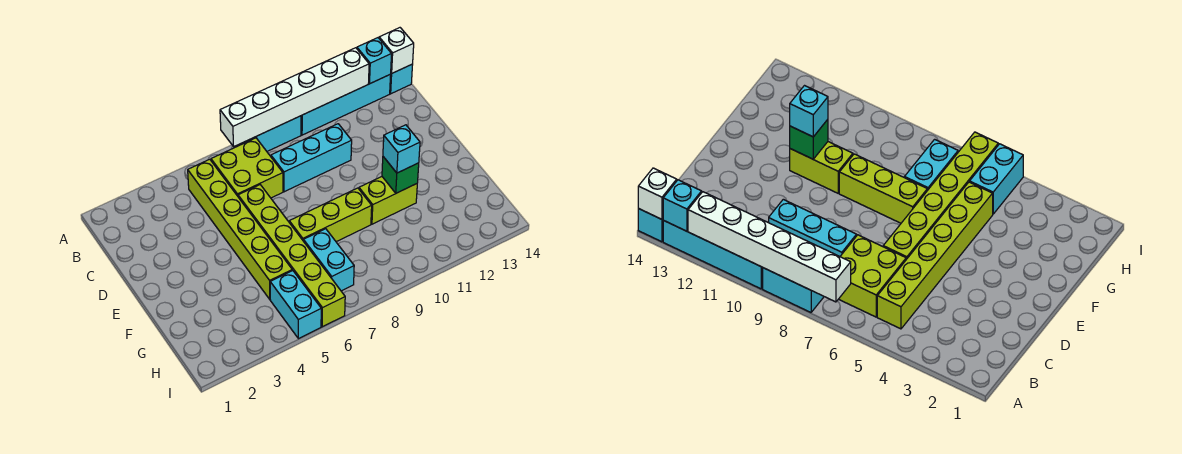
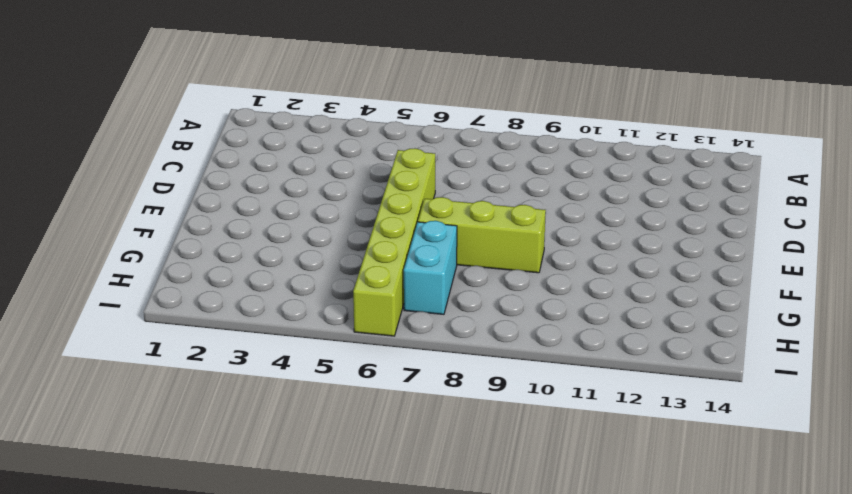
none -> cyan 1x2 brick [246,116,301,151]
none -> cyan 1x4 brick [301,74,391,135]
none -> cyan 1x1 brick [390,64,413,94]

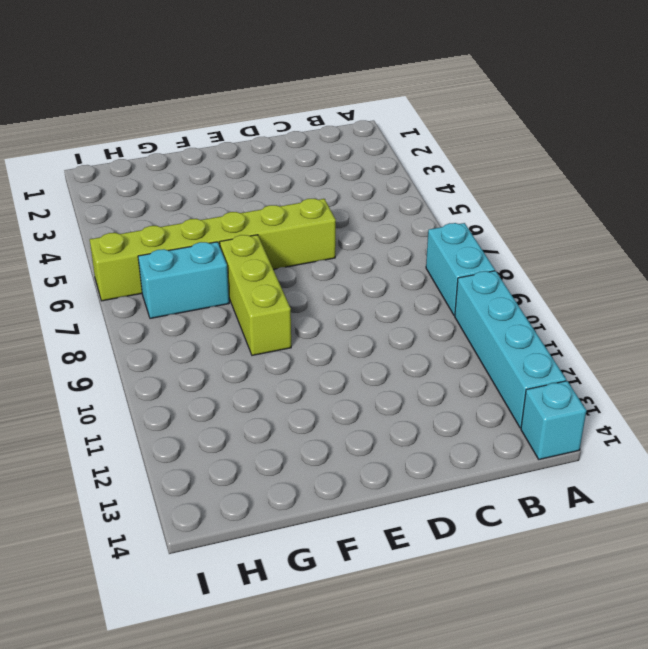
none -> lime 1x6 brick [188,159,292,299]
none -> lime 2x2 brick [211,138,283,198]
none -> cyan 1x3 brick [271,124,352,192]

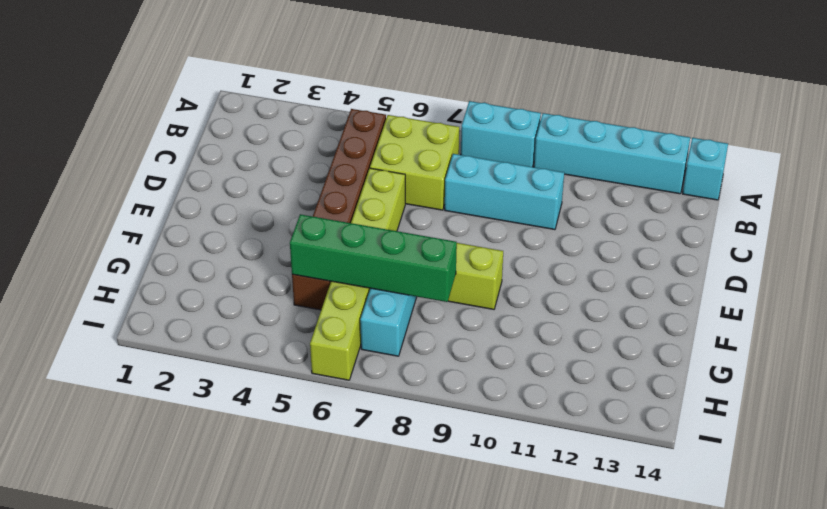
brown 1x6 brick [292,109,386,310] -> lime 1x6 brick [188,159,292,299]
green 1x4 brick [290,214,457,302] -> none
none -> lime 1x2 brick [359,177,417,224]
none -> cyan 1x2 brick [270,271,321,339]
none -> white 1x6 brick [220,48,369,146]

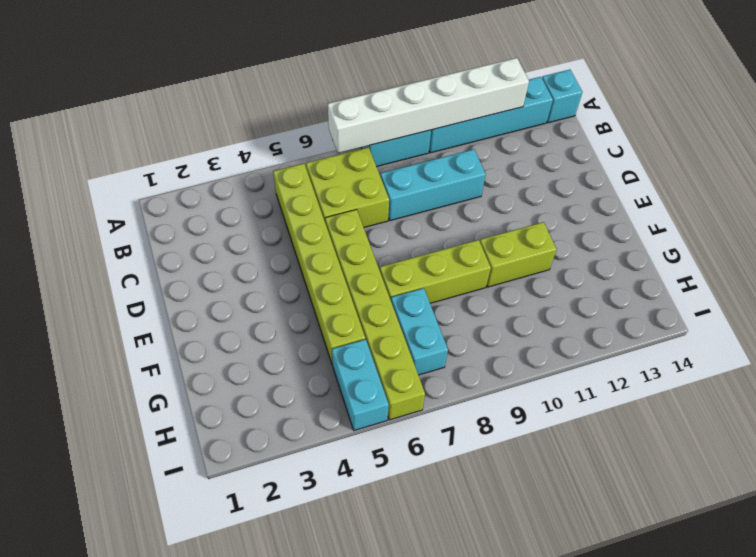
none -> cyan 1x1 brick [357,38,392,83]
none -> white 1x1 brick [379,28,414,73]
none -> green 1x1 brick [382,157,419,193]

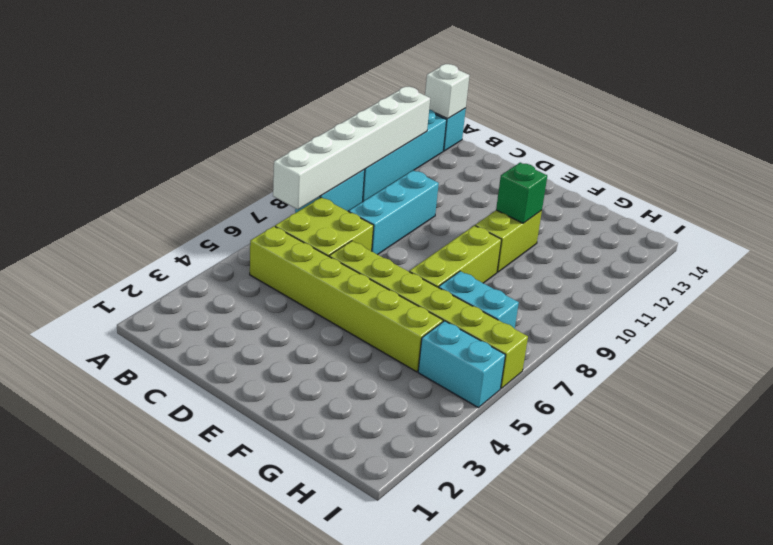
none -> cyan 1x1 brick [357,38,392,83]
none -> cyan 1x1 brick [383,125,420,173]

